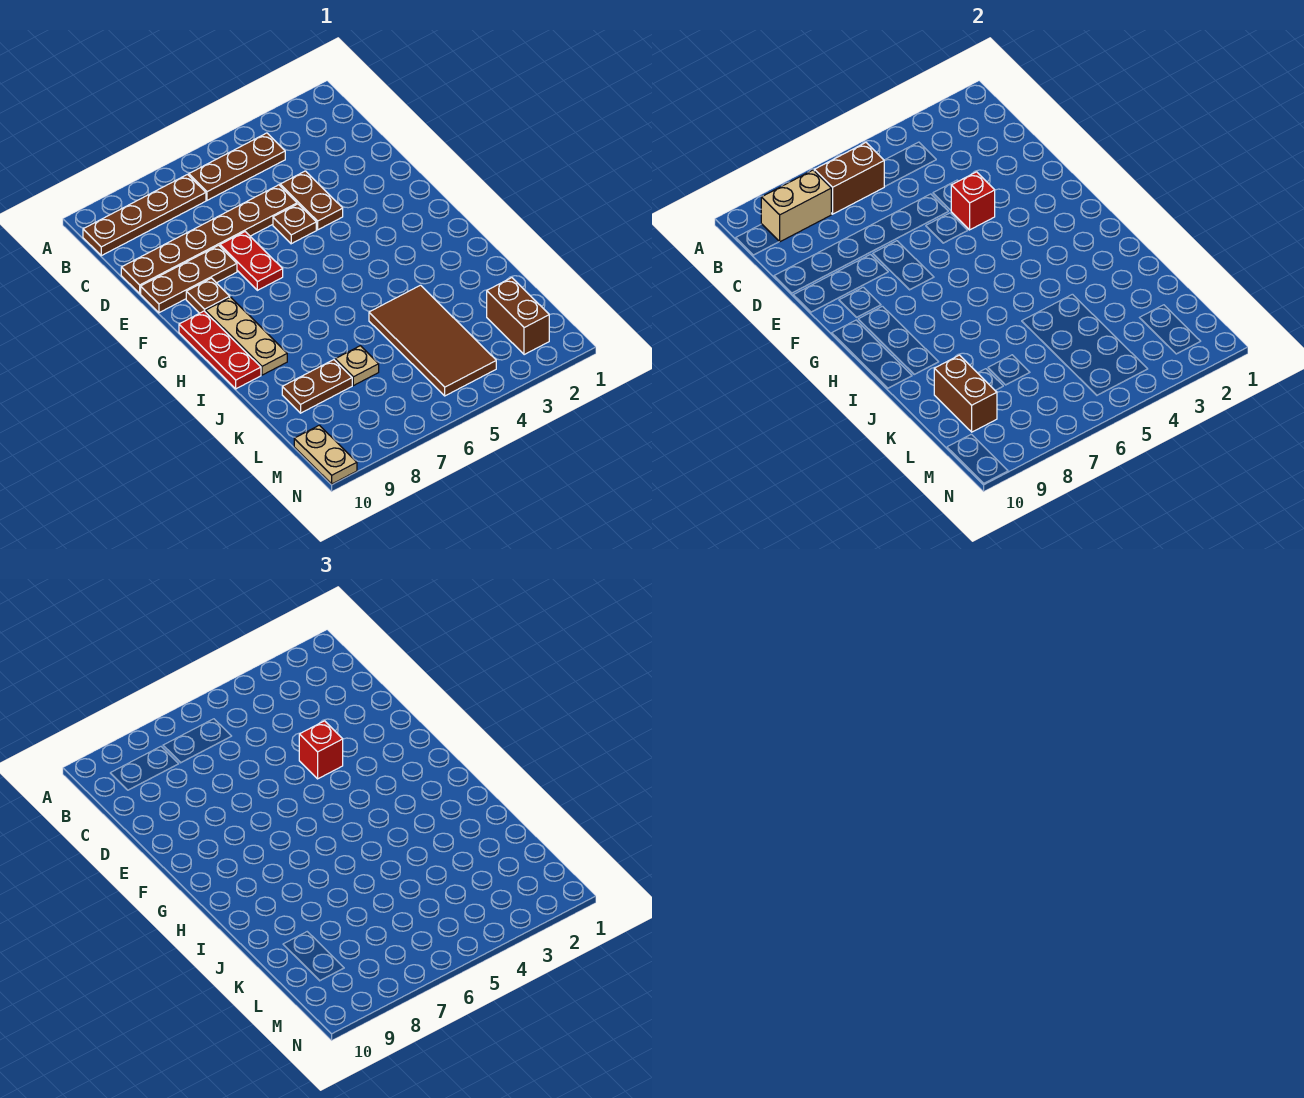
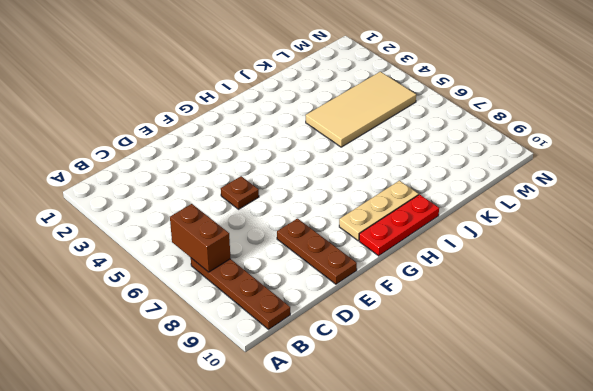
tan 2x4 tile [306,72,416,147] -> brown 2x4 tile [369,285,496,396]
none -> brown 1x3 plate [189,133,285,200]
none -> brown 1x2 plate [280,171,343,230]
none -> brown 1x6 plate [121,185,297,294]

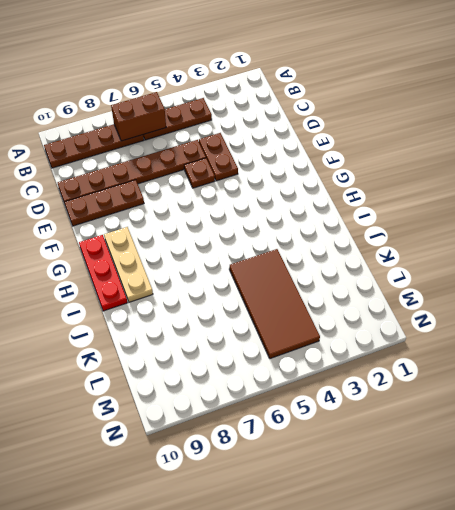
none -> red 1x2 plate [220,232,283,290]
none -> brown 1x1 plate [186,278,230,313]
none -> tan 1x1 plate [335,346,379,386]

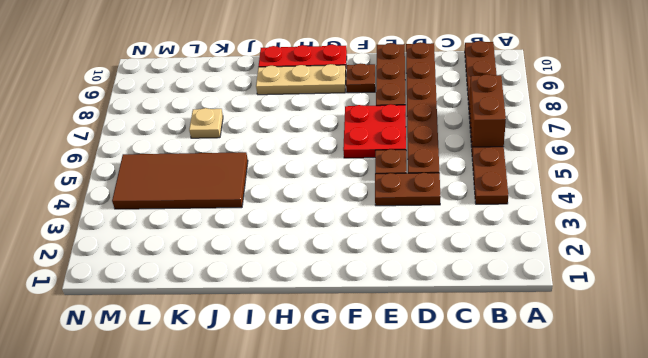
red 2x2 plate [343,104,406,158] -> red 1x2 plate [220,232,283,290]
none -> brown 1x2 plate [282,360,352,413]
none -> brown 1x2 brick [487,278,549,355]
none -> tan 1x2 plate [294,425,357,484]

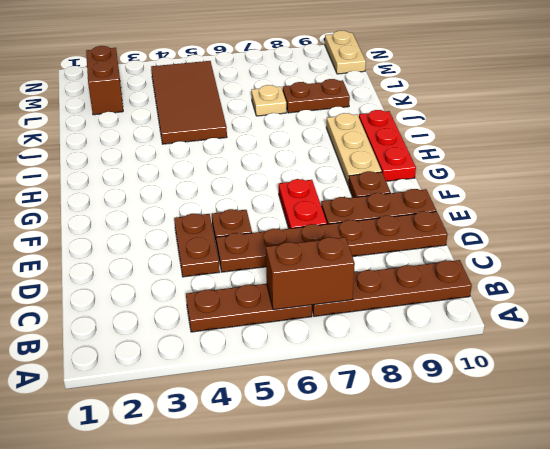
none -> tan 1x2 brick [761,170,831,242]
none -> red 1x1 brick [951,172,995,230]
none -> brown 1x2 brick [934,355,997,432]

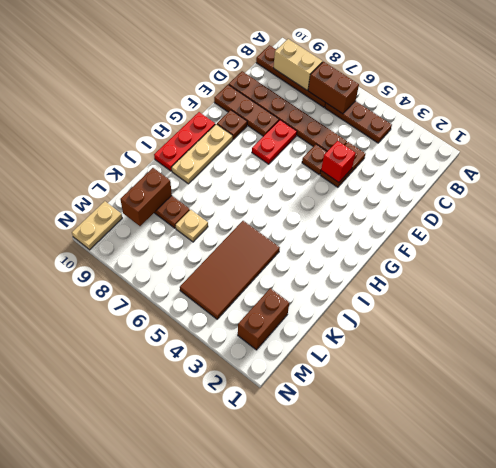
none -> red 1x1 brick [299,721,343,779]

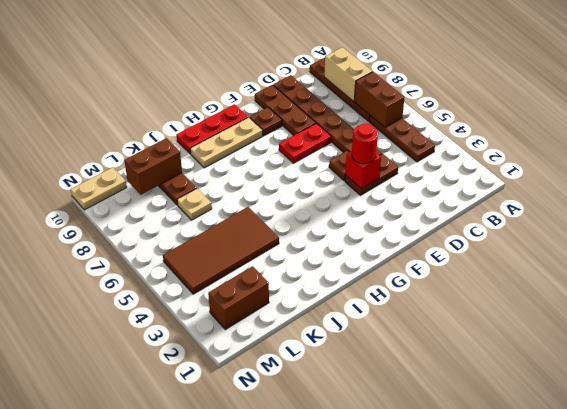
red 1x1 round brick [352,124,378,164] -> red 1x1 brick [299,721,343,779]

